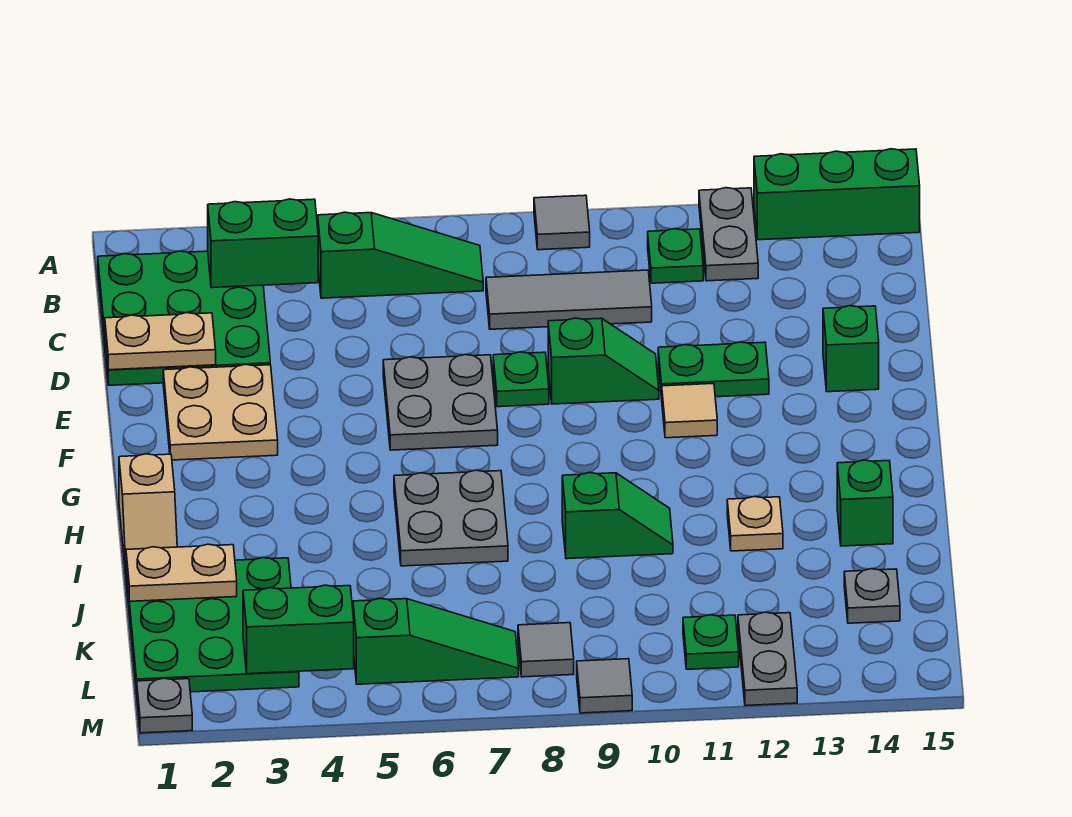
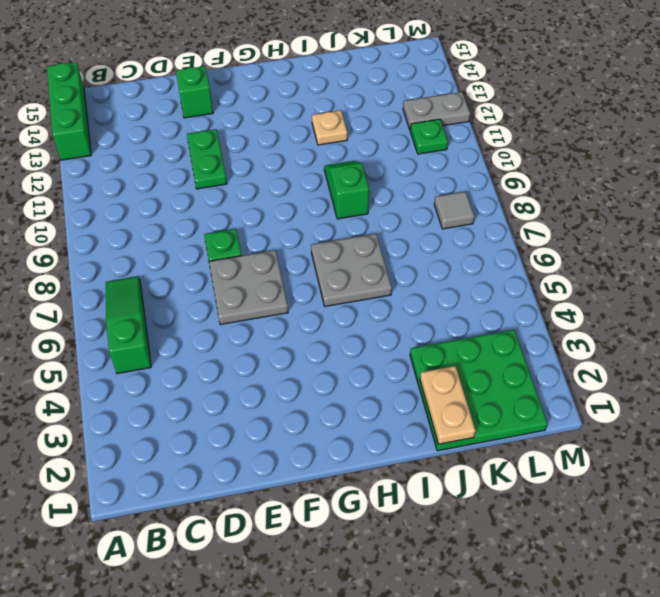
none -> grey 1x1 tile [534,195,590,250]
none -> grey 1x2 plate [699,188,758,281]
none -> green 3x3 plate [98,251,270,385]
none -> green 1x1 plate [648,229,703,283]

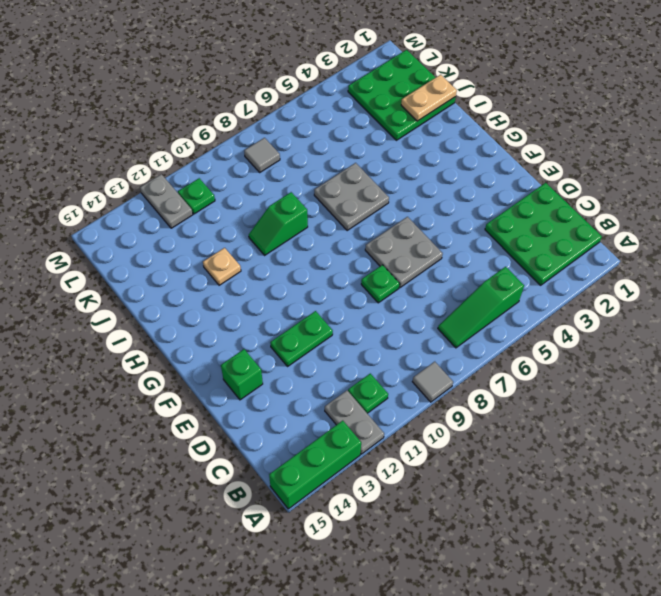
none -> grey 1x3 tile [486,270,652,329]
none -> tan 2x2 plate [163,364,278,460]
none -> green 1x2 slope [548,318,659,404]
none -> tan 1x1 tile [662,384,717,438]

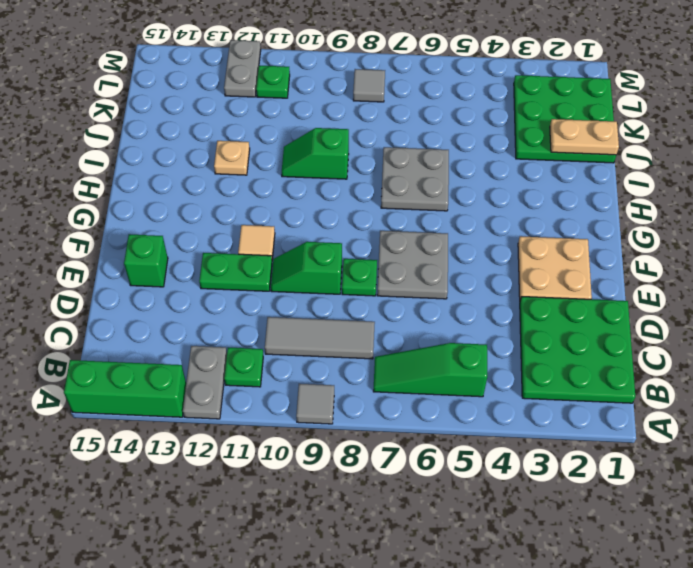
none -> tan 1x2 slope [119,454,177,574]
none -> green 1x1 brick [837,460,893,546]
none -> grey 1x1 plate [844,569,900,623]
none -> green 1x3 slope [353,598,519,684]

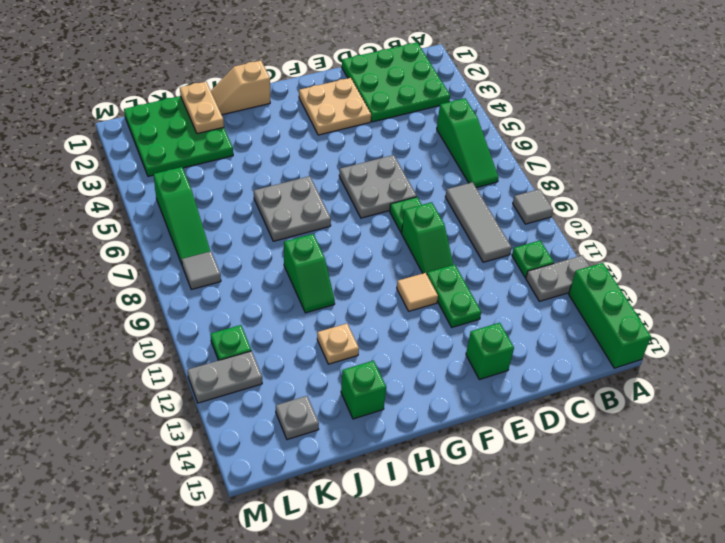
none -> grey 1x1 plate [137,678,192,733]
none -> grey 1x1 tile [577,659,632,713]
none -> green 1x2 brick [208,199,318,288]
none -> tan 1x2 plate [105,313,216,370]

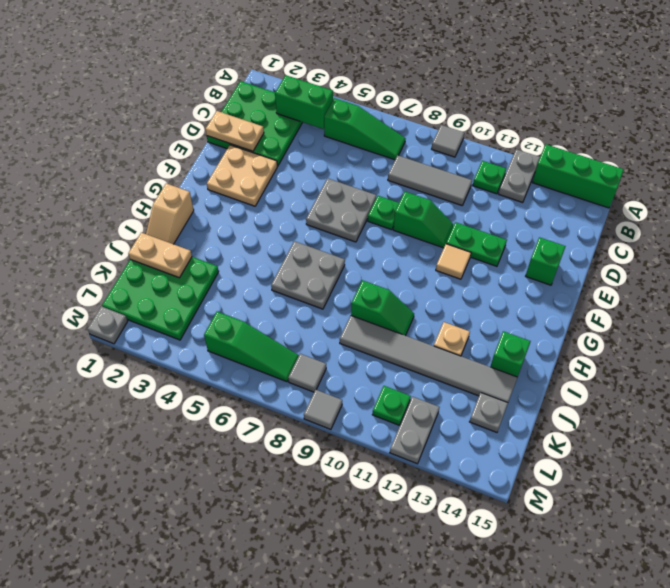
grey 1x6 tile [340,316,518,403] -> none
none -> green 1x2 brick [243,585,354,674]

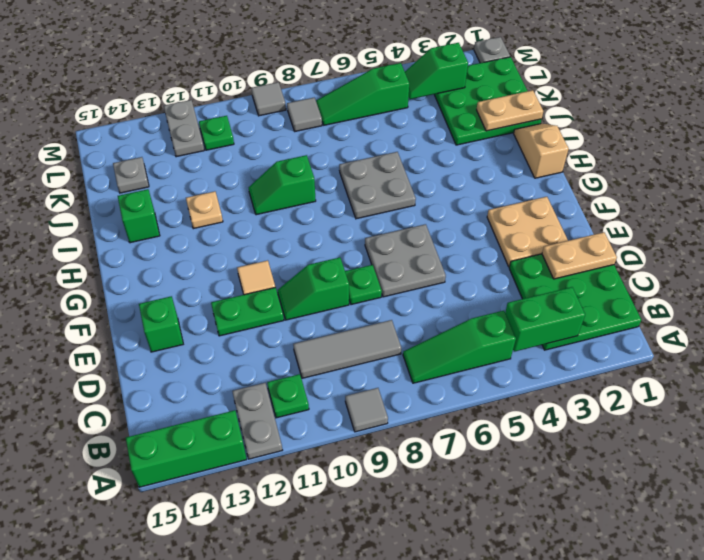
green 1x2 slope [405,43,468,99] -> green 1x2 brick [243,585,354,674]

